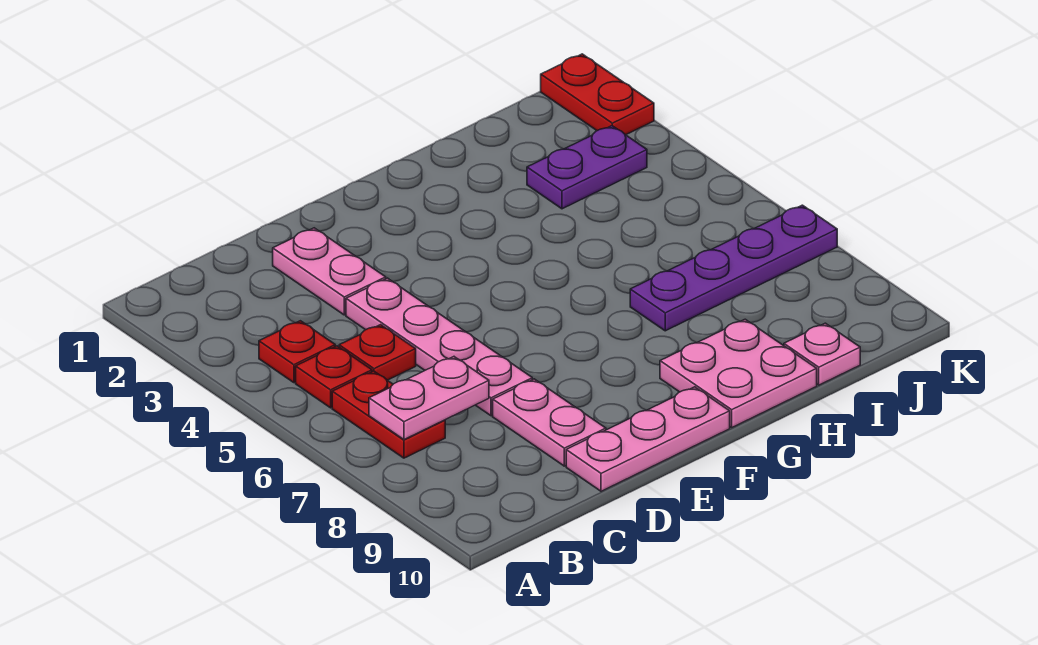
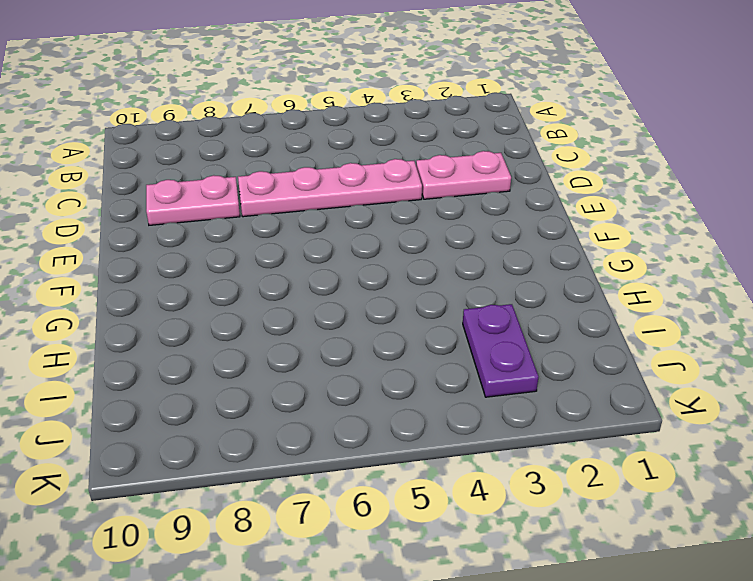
none -> red 1x1 plate [259,321,335,383]
none -> red 1x1 plate [296,346,372,408]
none -> red 1x2 plate [332,371,445,458]

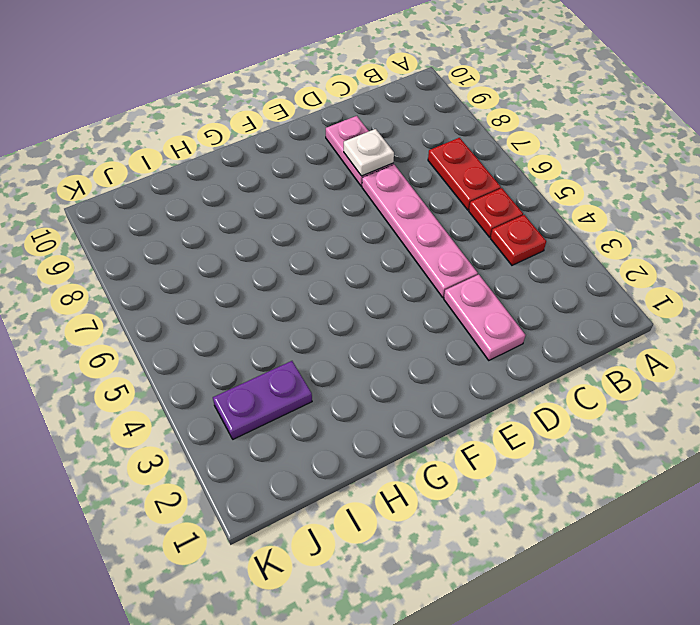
white 1x1 plate [344,129,394,176] -> none
none -> red 1x1 plate [339,325,416,380]
none -> pink 1x3 plate [566,387,730,491]
none -> pink 2x2 plate [660,319,817,427]

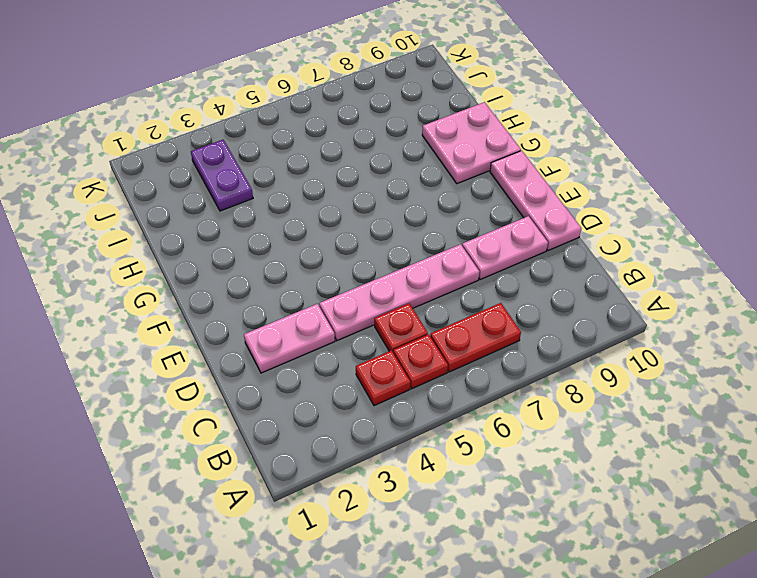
none -> purple 1x4 plate [630,205,837,331]
none -> pink 1x1 plate [784,323,860,385]
none -> red 1x2 plate [541,54,654,135]

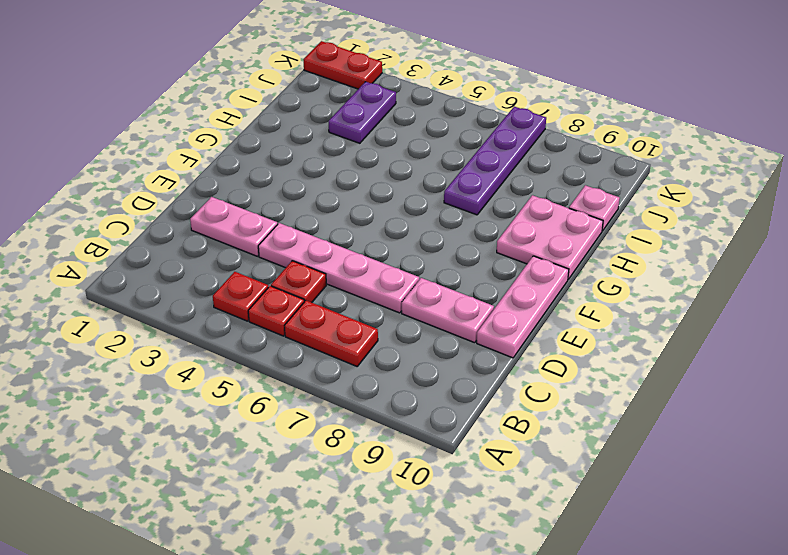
none -> pink 1x2 plate [369,357,489,440]

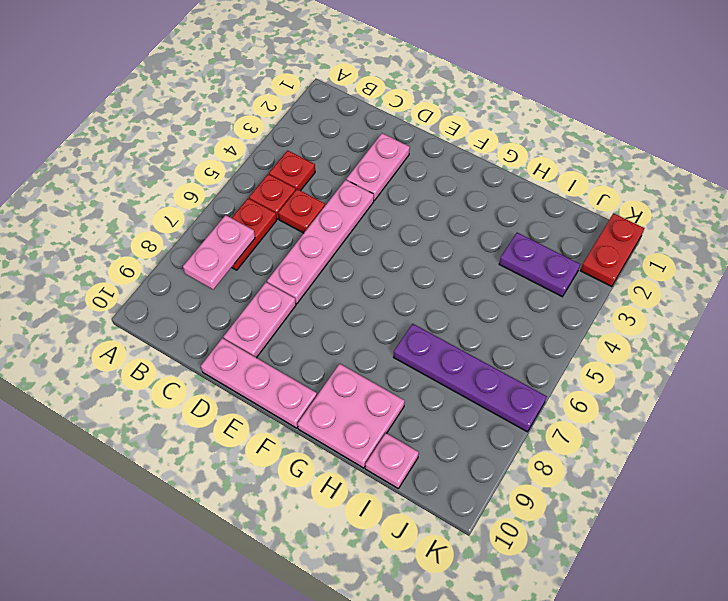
pink 1x2 plate [183,215,255,289] -> pink 1x2 plate turned to [369,357,489,440]

